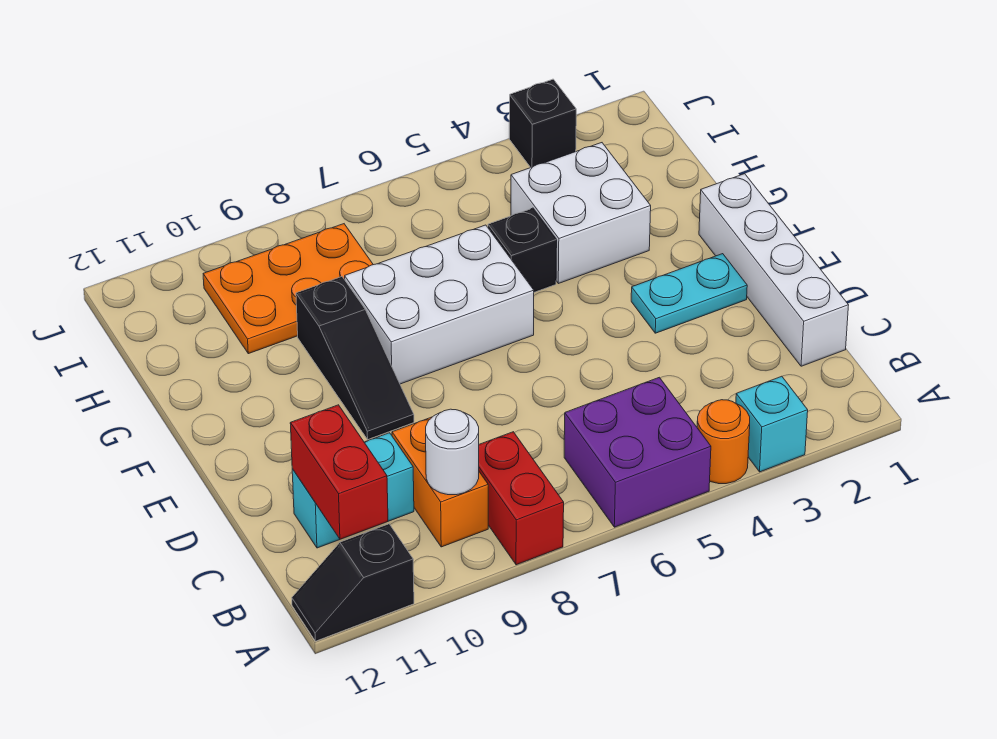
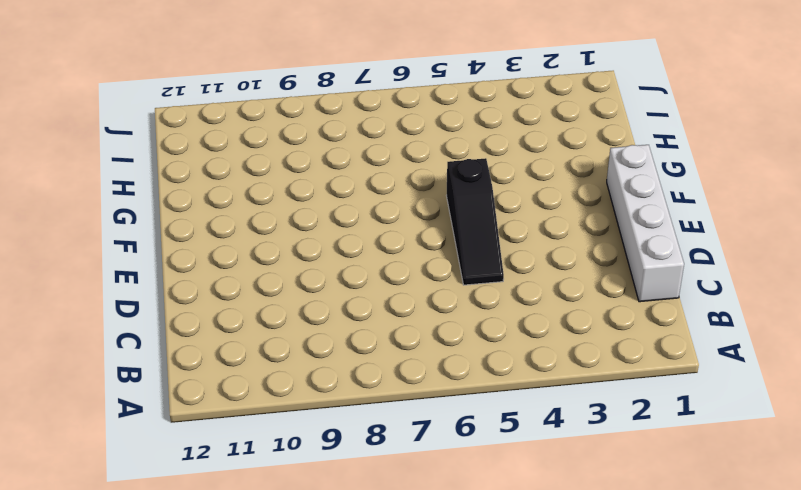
black 1x3 slope [446,158,504,285] -> black 1x3 slope moved to [296,277,414,439]
none -> cyan 1x1 brick [736,376,808,472]
none -> orange 1x1 round brick [697,400,750,484]
none -> purple 2x2 brick [564,377,711,527]

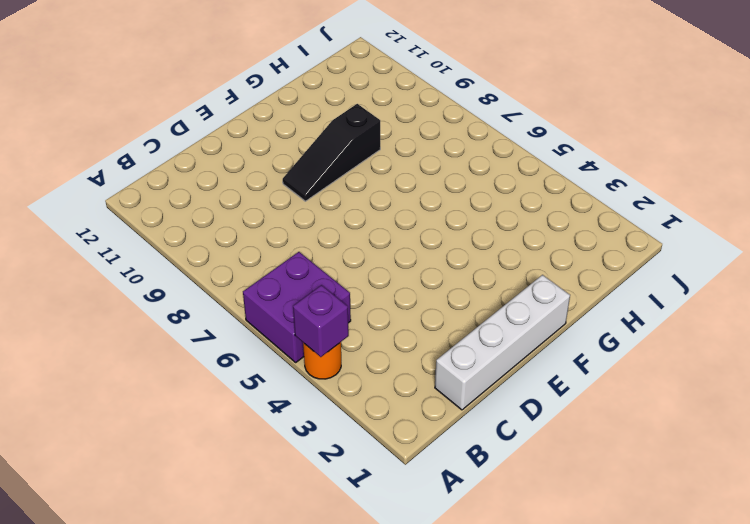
purple 1x1 brick [293,285,349,357] -> none
none -> cyan 1x1 brick [736,376,808,472]
none -> red 1x2 brick [479,432,564,565]
none -> black 1x2 slope [292,524,414,641]

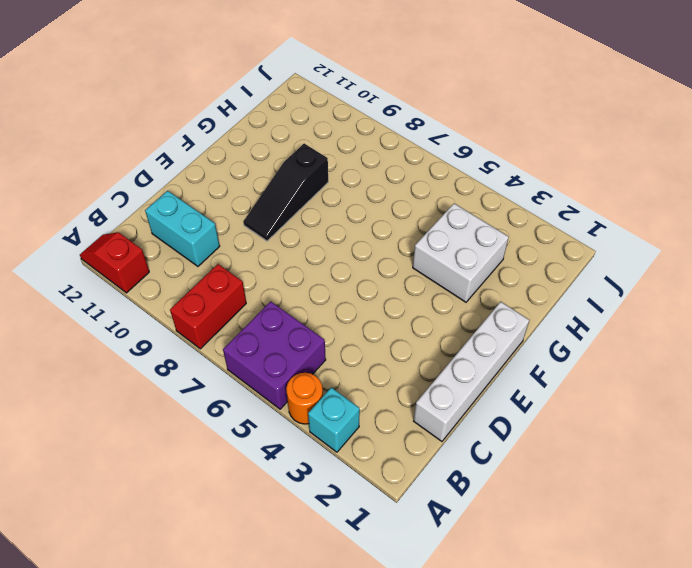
red 1x2 slope [80,232,149,293] -> black 1x2 slope [292,524,414,641]
none -> orange 1x2 brick [392,417,488,547]
none -> cyan 1x2 plate [631,254,747,333]
none -> white 2x3 brick [345,225,534,384]

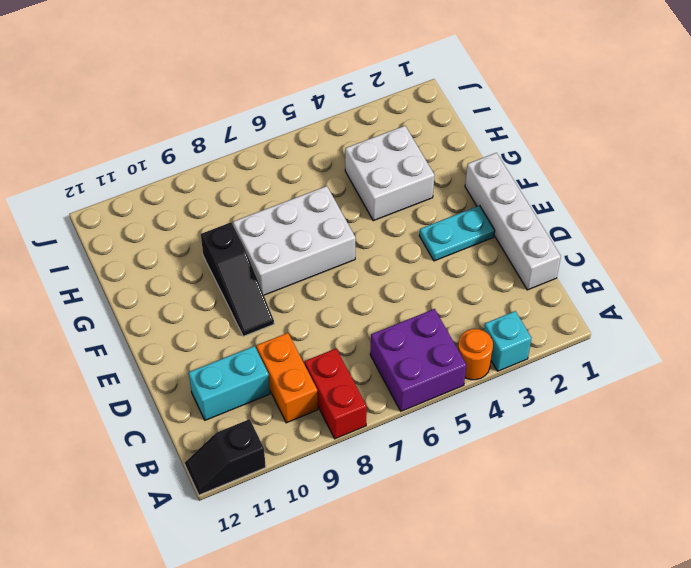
none -> black 1x1 brick [488,208,557,292]
none -> orange 2x3 plate [203,224,373,354]
none -> black 1x1 brick [509,79,576,167]

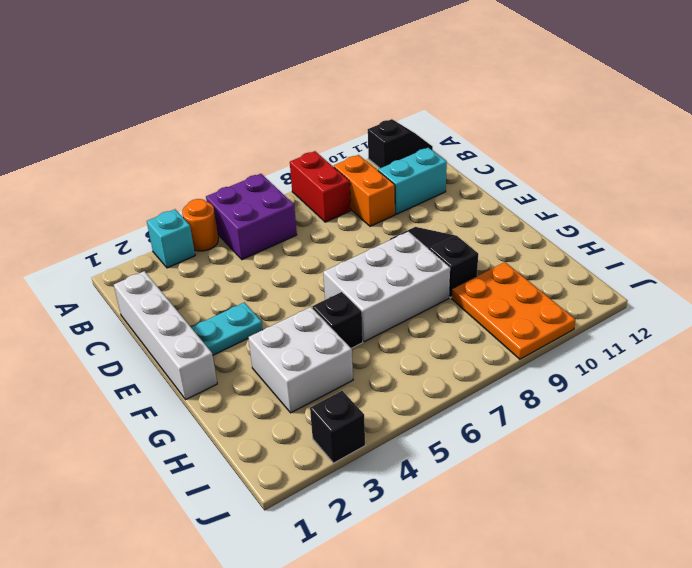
orange 2x3 plate [451,262,576,359] -> orange 2x3 plate turned to [203,224,373,354]
none -> white 1x1 round brick [426,409,479,495]
none -> red 1x2 brick [290,405,388,539]

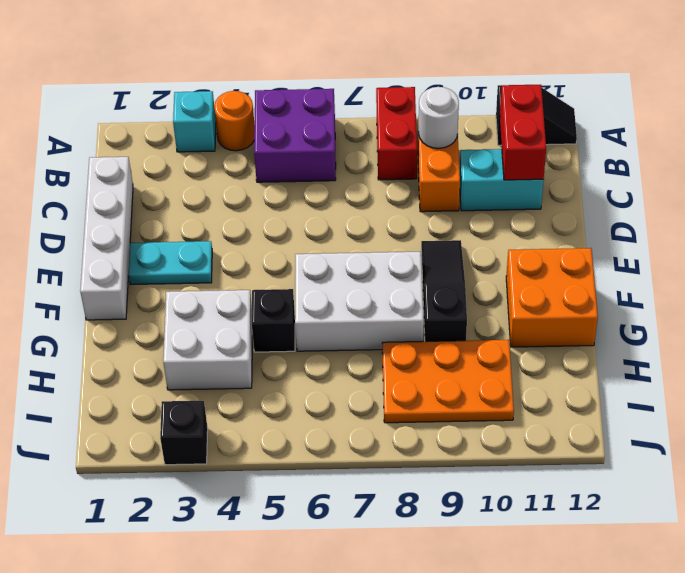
orange 2x2 brick [506,248,598,347] -> none

